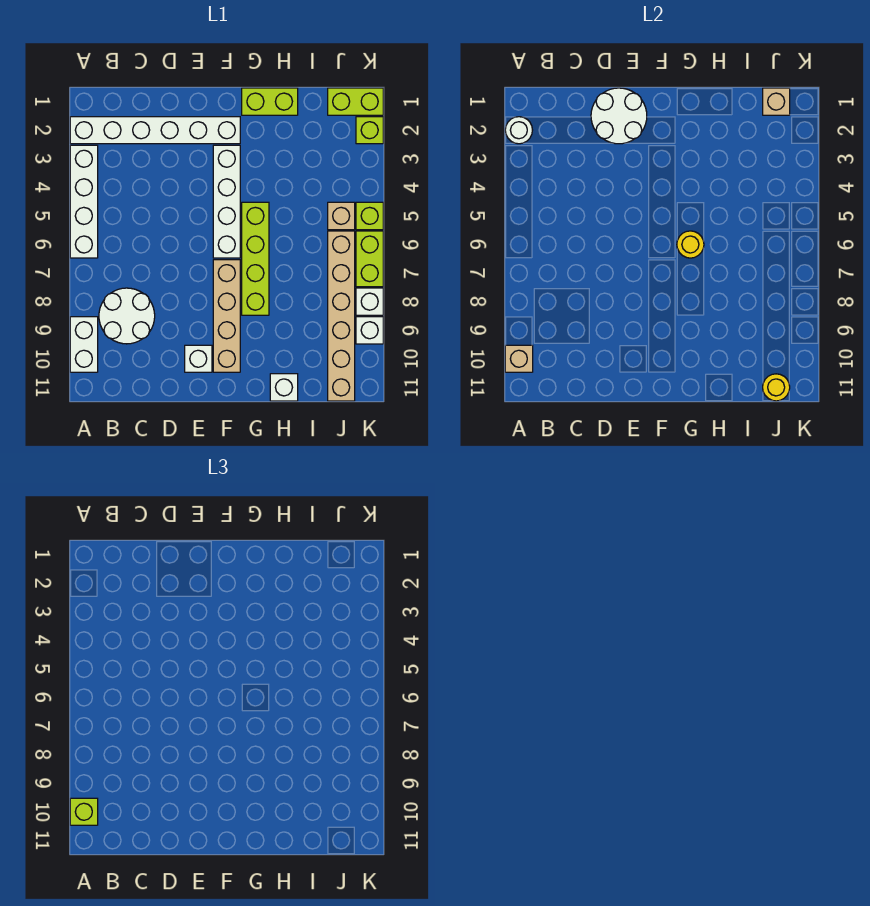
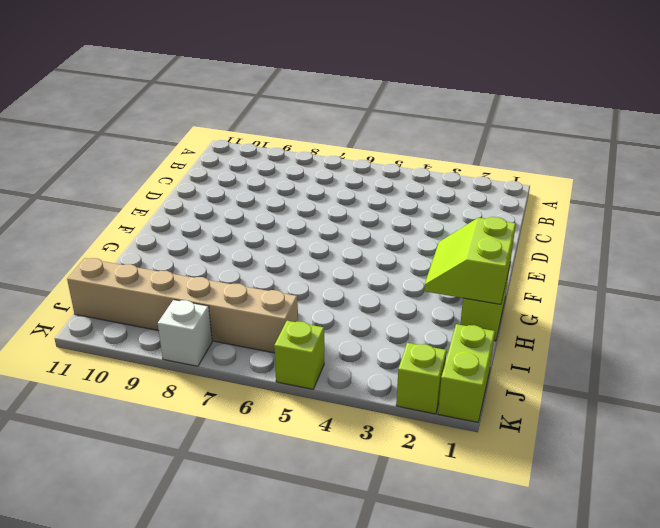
lime 2x2 slope [424,217,516,304] -> none
none -> white 1x6 brick [70,117,240,144]
none -> white 1x4 brick [70,145,98,258]
none -> white 1x2 brick [70,317,98,372]

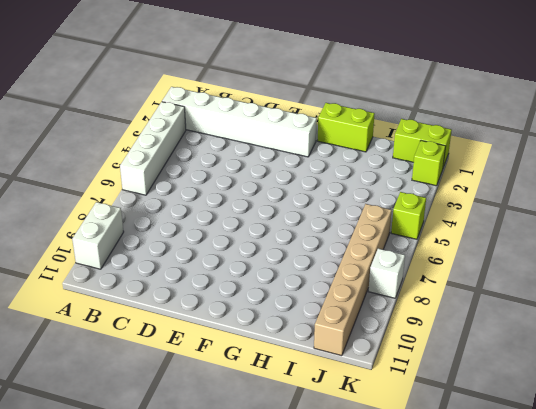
none -> white 2x2 round brick [99,288,155,344]
none -> white 1x1 brick [185,345,212,372]
none -> white 1x4 brick [213,145,240,258]

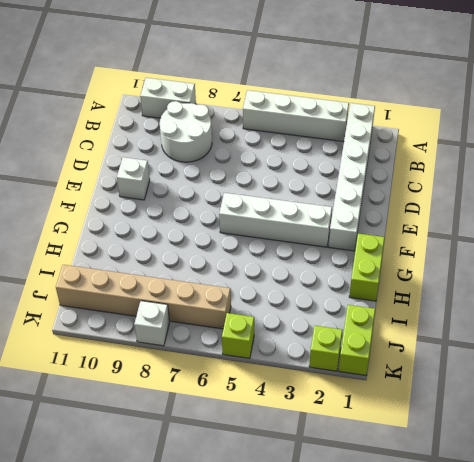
none -> tan 1x4 brick [213,260,240,372]
none -> lime 1x4 brick [242,202,269,315]
none -> white 1x1 brick [270,374,298,401]

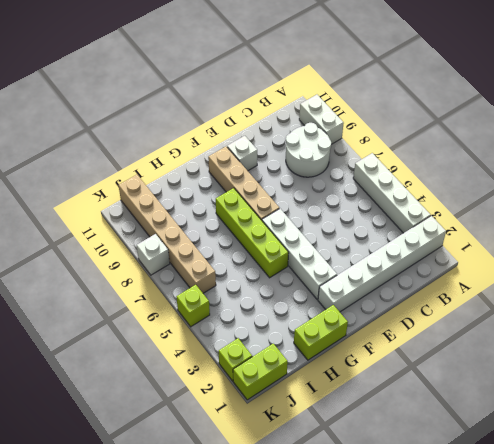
none -> white 1x1 brick [270,374,298,401]
none -> tan 1x1 brick [328,202,355,230]
none -> lime 1x2 brick [356,231,383,287]

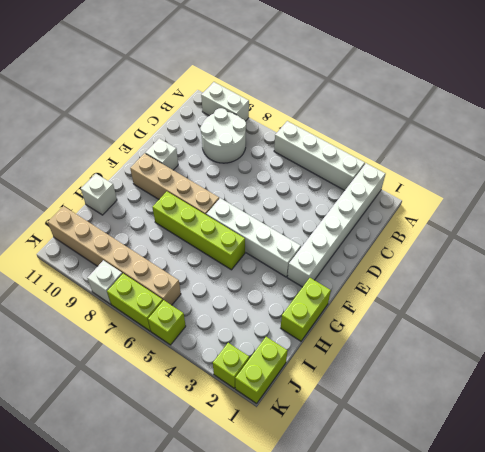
none -> tan 1x1 brick [328,202,355,230]
none -> white 1x1 brick [356,317,383,344]
none -> white 1x1 round brick [505,117,532,144]

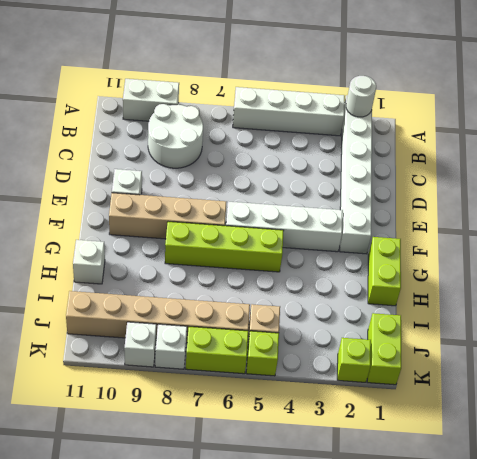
none -> tan 1x1 brick [505,345,533,372]
none -> white 2x2 round brick [591,88,647,144]
none -> yellow 1x1 round brick [677,231,704,258]

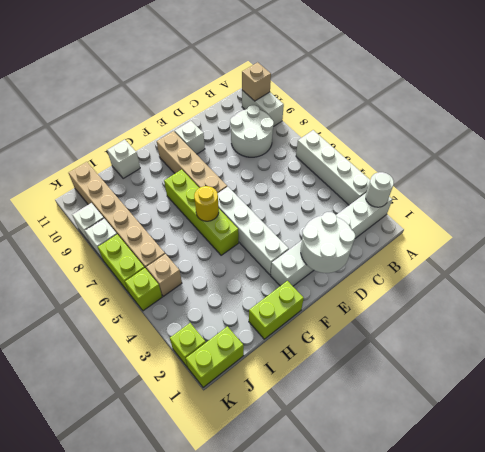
none -> tan 1x1 brick [763,88,790,115]
none -> yellow 1x1 round brick [763,374,790,401]
none -> lime 1x1 brick [70,798,98,825]

